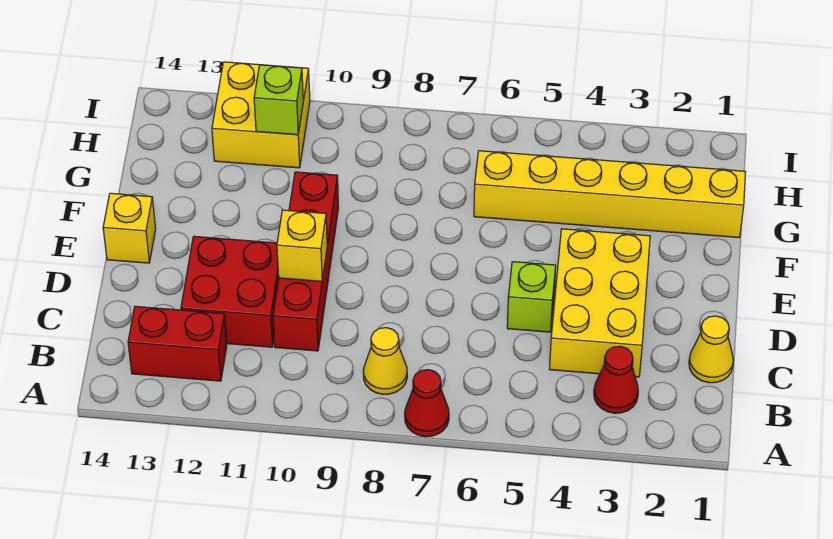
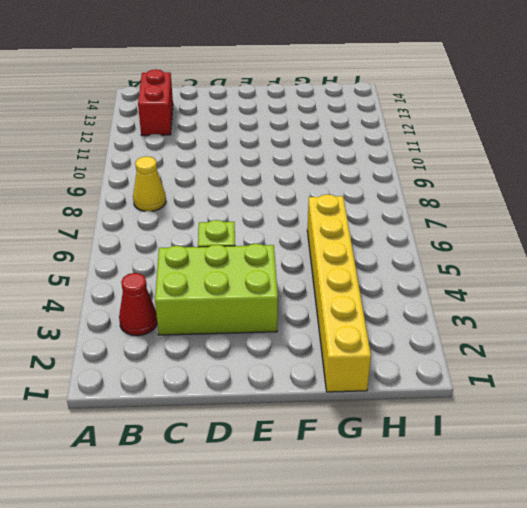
lime 2x3 brick [155,244,278,335] -> yellow 2x3 brick [550,229,650,377]
none -> red 1x1 cone [405,370,449,437]
none -> yellow 1x1 cone [689,316,733,383]
none -> red 1x4 brick [273,172,339,351]

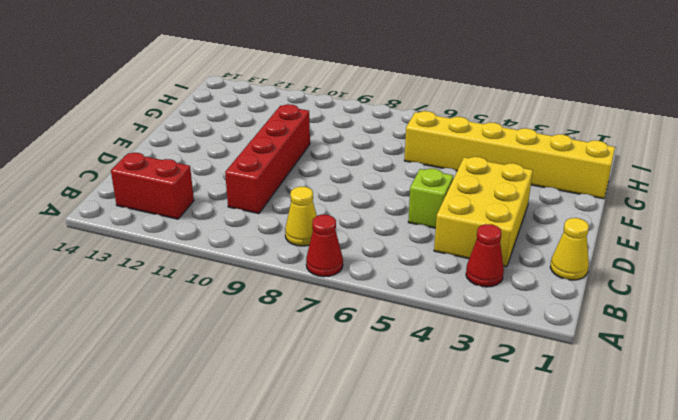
none -> red 2x2 brick [181,236,279,347]
none -> yellow 1x1 brick [103,193,156,263]
none -> yellow 2x2 brick [212,62,310,168]

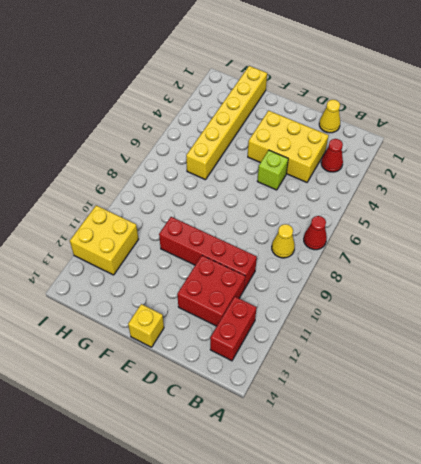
none -> yellow 1x1 brick [277,210,327,282]
none -> lime 1x1 brick [254,65,303,135]

